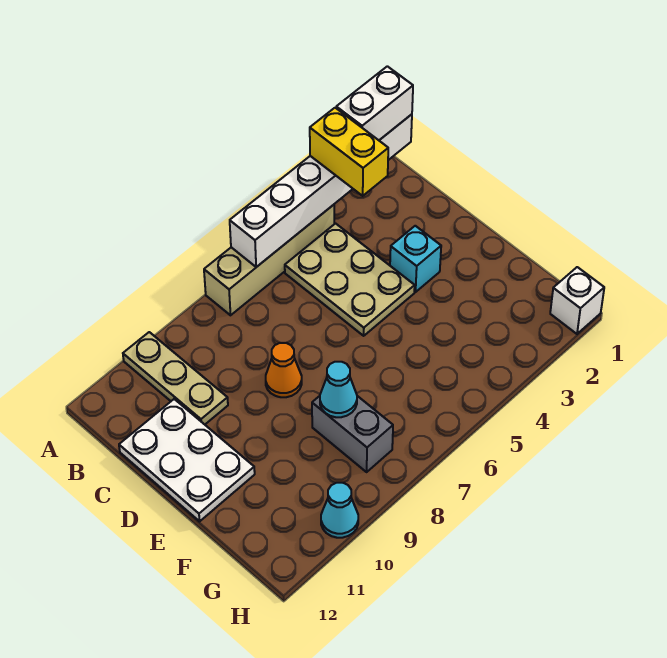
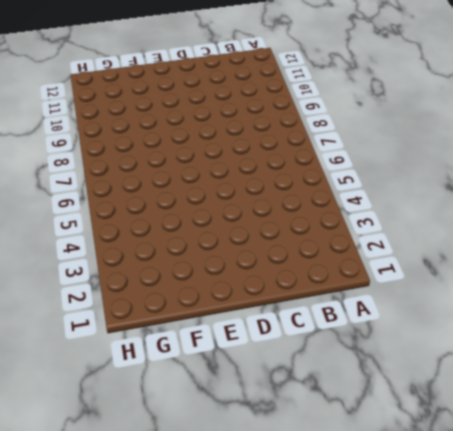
none -> tan 1x4 brick [204,205,334,315]
none -> tan 1x3 plate [123,332,228,424]
none -> tan 2x3 plate [285,224,415,336]

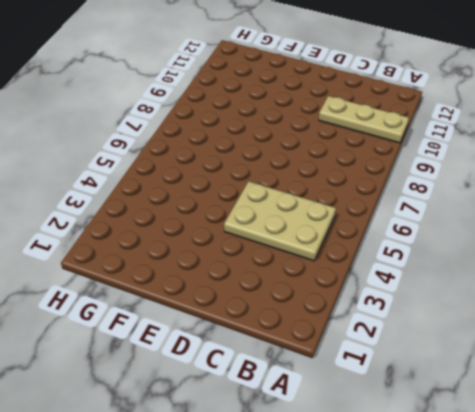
none -> tan 1x4 brick [204,205,334,315]
none -> white 2x3 plate [119,399,255,521]
none -> cyan 1x1 brick [390,226,441,292]

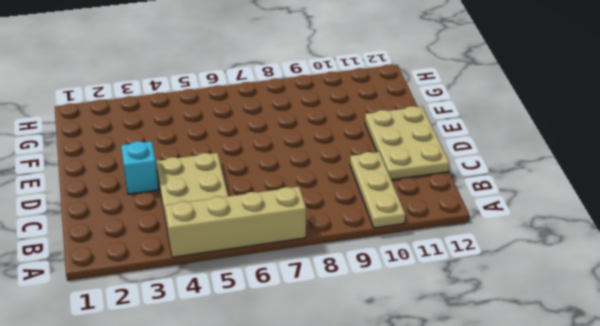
tan 2x3 plate [365,106,450,180] -> white 2x3 plate [119,399,255,521]
none -> orange 1x1 cone [266,343,302,397]
none -> grey 1x2 brick [312,396,393,472]
none -> white 1x1 brick [550,267,604,334]

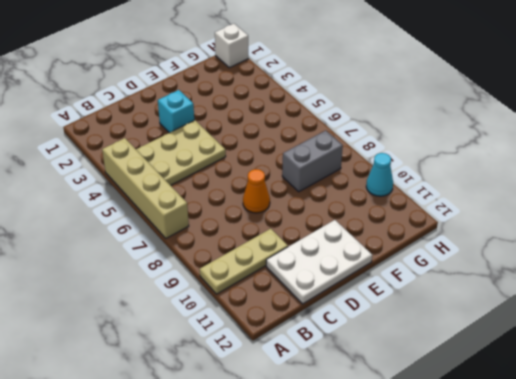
none -> white 1x6 brick [230,114,412,267]
none -> cyan 1x1 cone [320,362,357,417]
none -> white 1x2 brick [336,66,413,140]

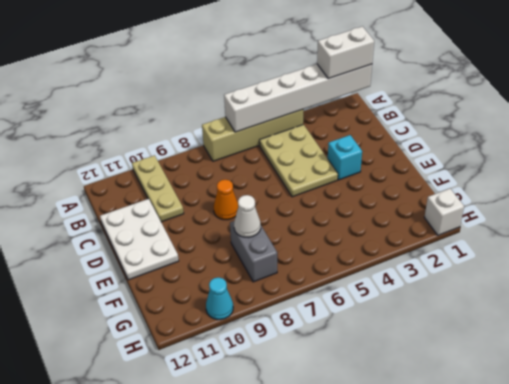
white 1x1 cone [234,195,261,238] -> cyan 1x1 cone [320,362,357,417]
none -> yellow 1x2 brick [310,108,388,196]

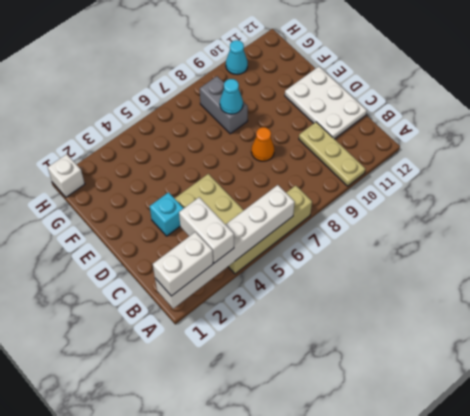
white 1x2 brick [179,197,234,263] -> yellow 1x2 brick [310,108,388,196]

